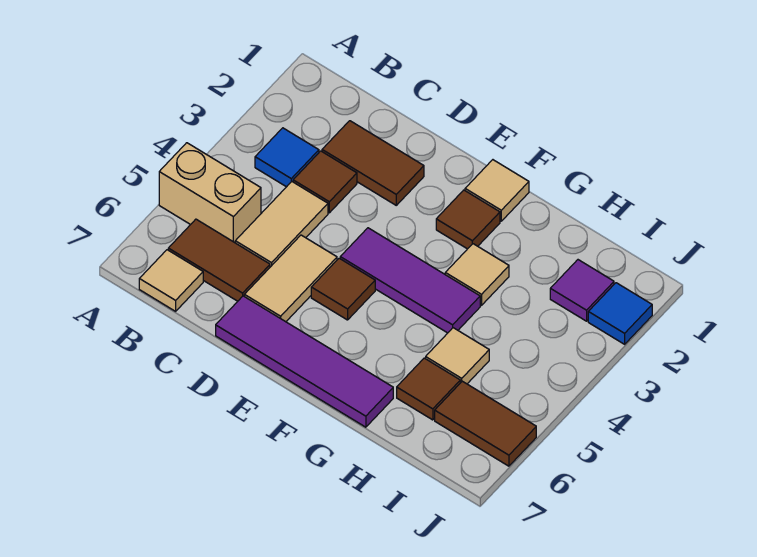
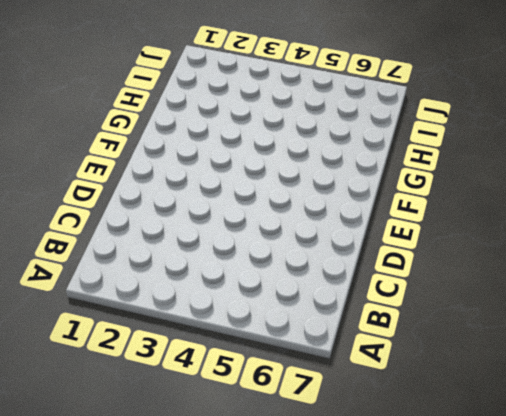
none -> tan 1x2 brick [159,143,261,243]
none -> blue 1x1 tile [255,128,319,187]
none -> brown 1x2 tile [168,219,270,301]

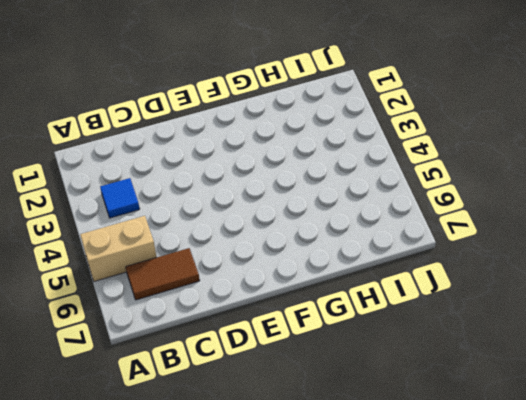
none -> tan 1x1 tile [139,250,203,311]
none -> brown 1x2 tile [322,121,424,205]
none -> brown 1x1 tile [293,151,357,213]

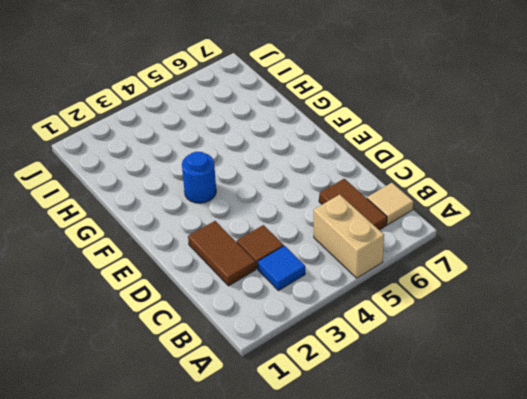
blue 1x1 round brick [182,152,216,203] -> none
none -> tan 1x2 tile [235,182,328,267]
none -> tan 1x2 tile [244,235,337,322]
none -> purple 1x4 tile [216,296,393,427]

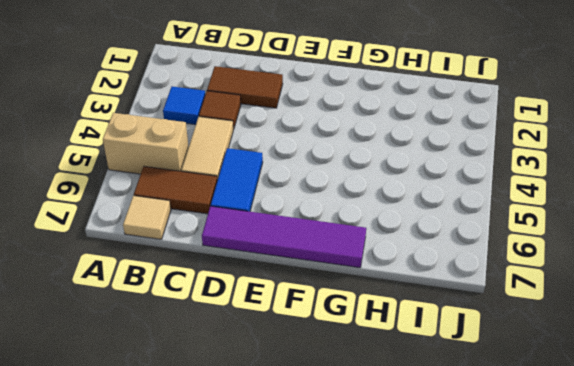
blue 1x2 tile [211,148,263,212] -> tan 1x2 tile [244,235,337,322]
none -> purple 1x3 tile [340,228,480,333]
none -> brown 1x1 tile [311,258,375,320]
none -> tan 1x1 tile [465,160,529,221]

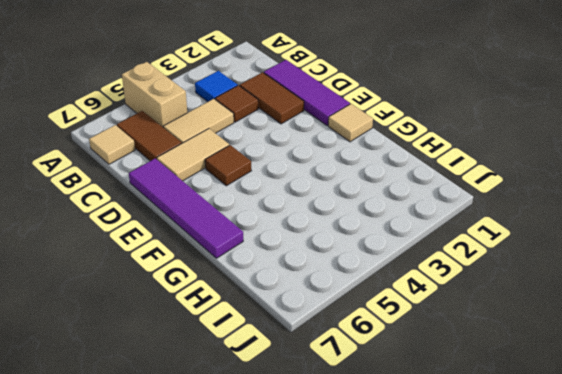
purple 1x3 tile [264,60,350,126] -> purple 1x3 tile moved to [340,228,480,333]
none -> brown 1x1 tile [436,190,500,249]
none -> tan 1x1 tile [445,244,509,305]
none -> tan 1x1 tile [426,328,489,384]

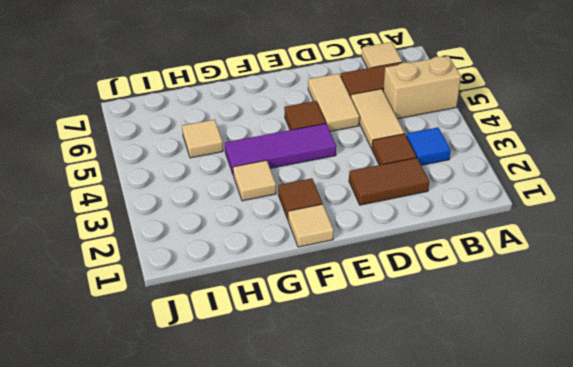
none -> purple 1x4 tile [216,296,393,427]
none -> brown 1x1 tile [397,358,460,420]
none -> purple 1x1 tile [550,260,614,321]

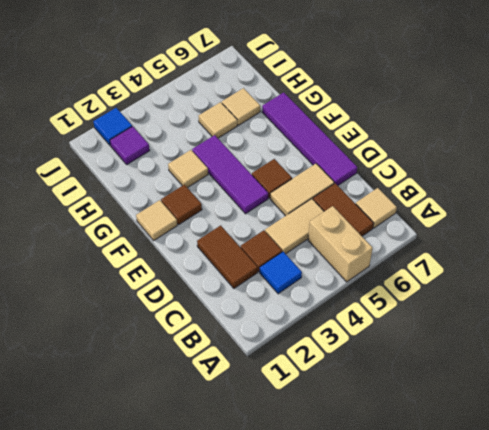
tan 1x1 tile [222,88,260,125] -> brown 1x1 tile [397,358,460,420]
none -> brown 1x2 tile [435,381,536,466]

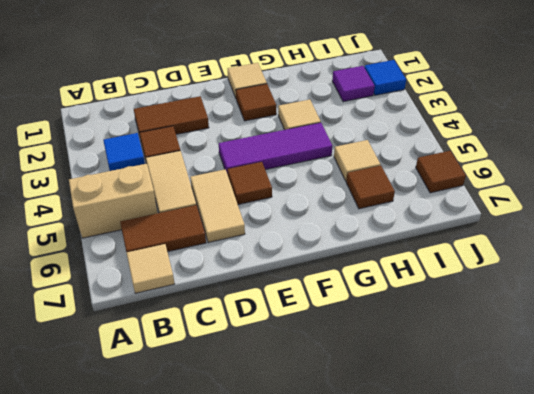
brown 1x1 tile [416,151,466,193] -> brown 1x2 tile [435,381,536,466]
none -> purple 1x4 tile [216,296,393,427]

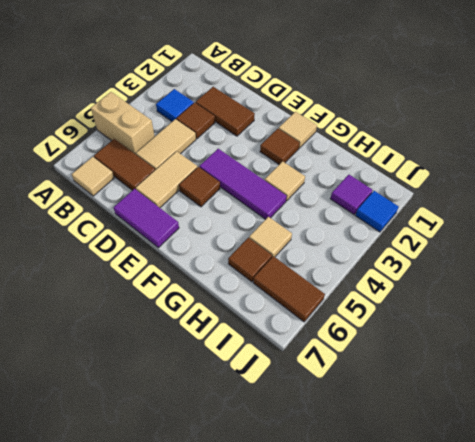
purple 1x2 tile [114,189,179,248] -> purple 1x4 tile [216,296,393,427]

